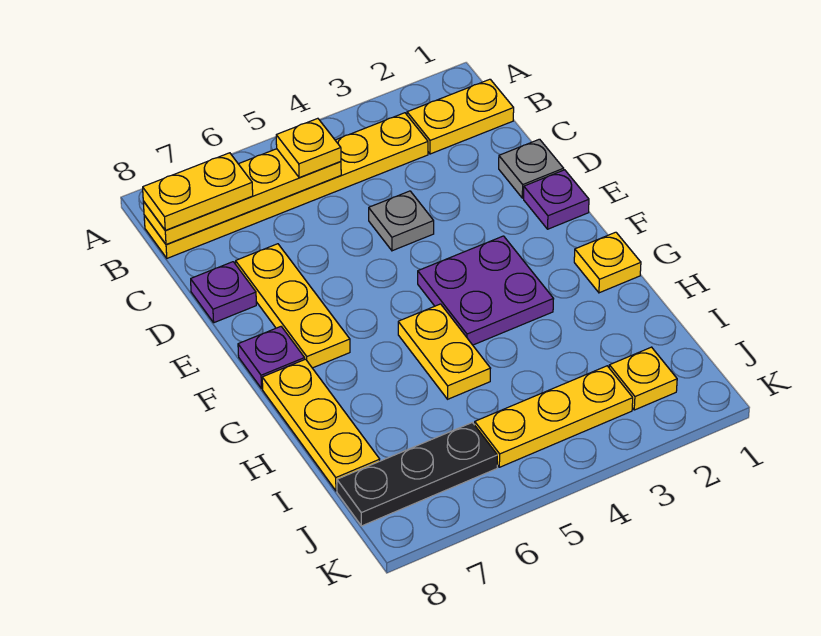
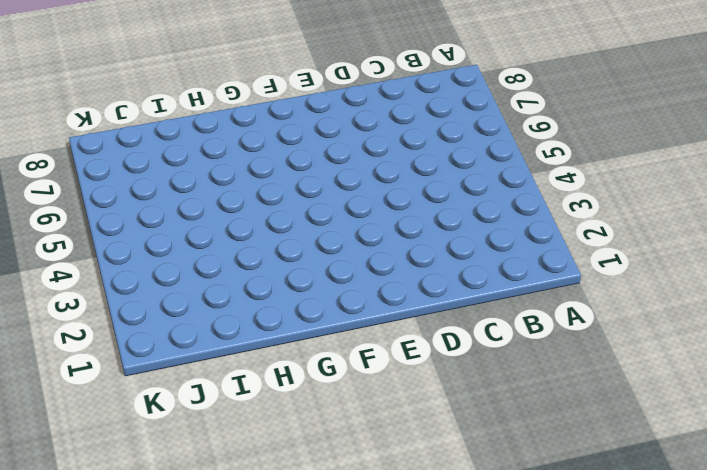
none -> yellow 1x2 plate [407,79,514,154]
none -> yellow 1x6 plate [144,113,428,258]
none -> grey 1x1 plate [499,139,564,198]

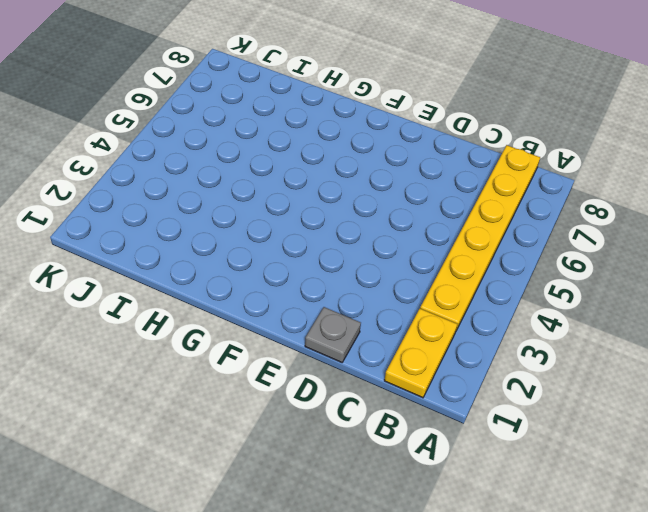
none -> grey 1x1 plate [369,191,434,251]
none -> yellow 1x3 plate [236,244,350,368]
none -> purple 1x1 plate [191,262,256,323]

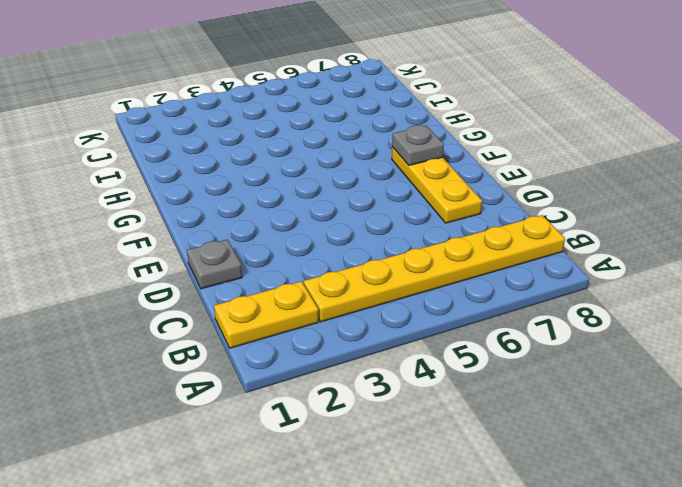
grey 1x1 plate [392,125,444,165] -> grey 1x1 plate moved to [369,191,434,251]
none -> purple 1x1 plate [191,262,256,323]
none -> purple 1x1 plate [524,170,589,229]
none -> purple 2x2 plate [418,236,553,345]

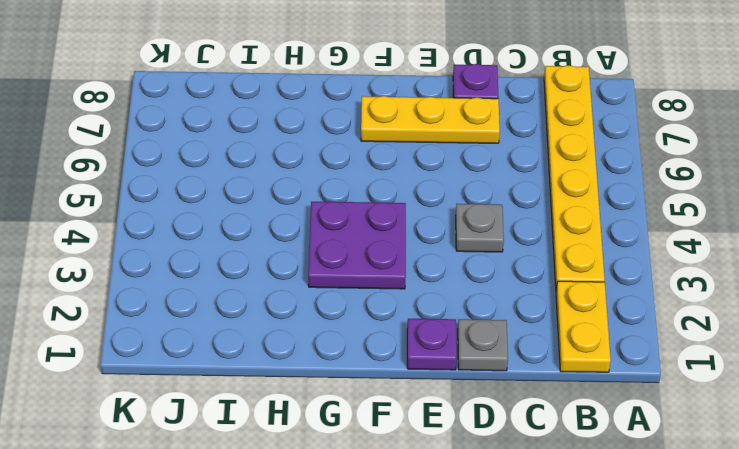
none -> purple 1x1 plate [238,327,305,389]
none -> yellow 1x1 plate [574,232,641,293]
none -> yellow 1x2 plate [398,304,491,399]

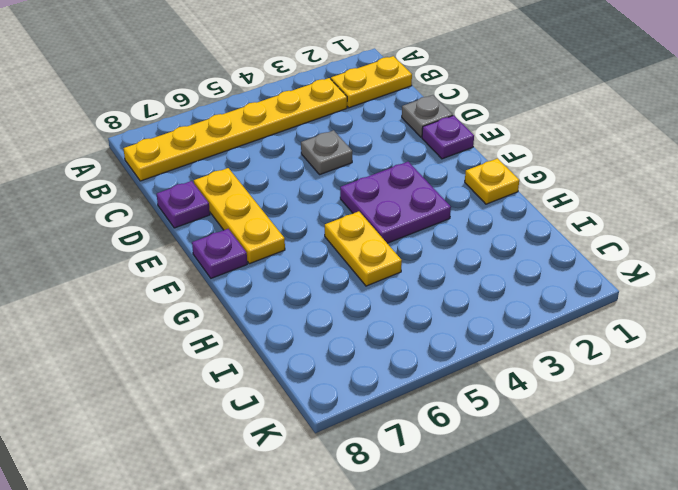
none -> yellow 1x3 plate [262,359,380,491]
none -> yellow 1x1 plate [609,347,677,410]
none -> yellow 1x3 plate [475,366,633,467]

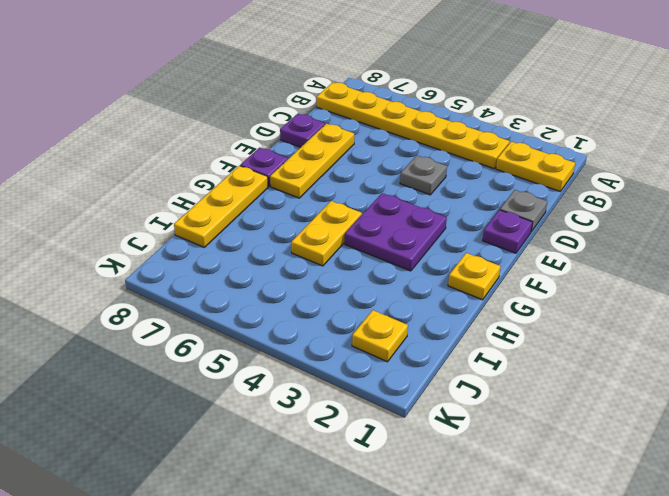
none -> yellow 1x3 plate [475,366,633,467]
none -> black 1x3 plate [337,423,497,526]
none -> yellow 1x4 plate [143,149,341,244]

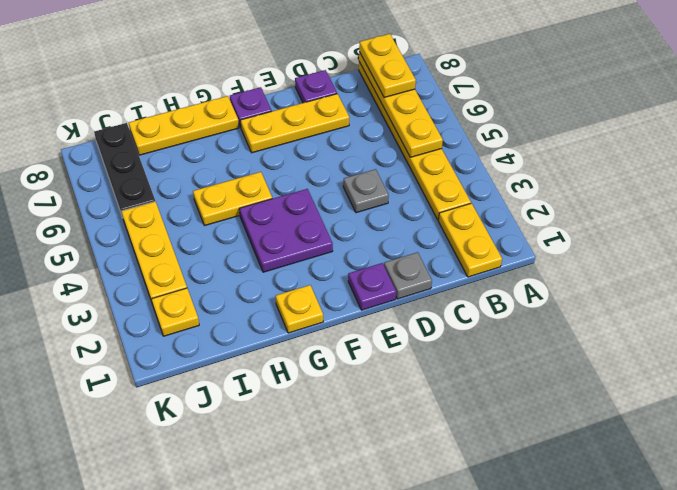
none -> yellow 1x1 plate [276,118,341,178]

